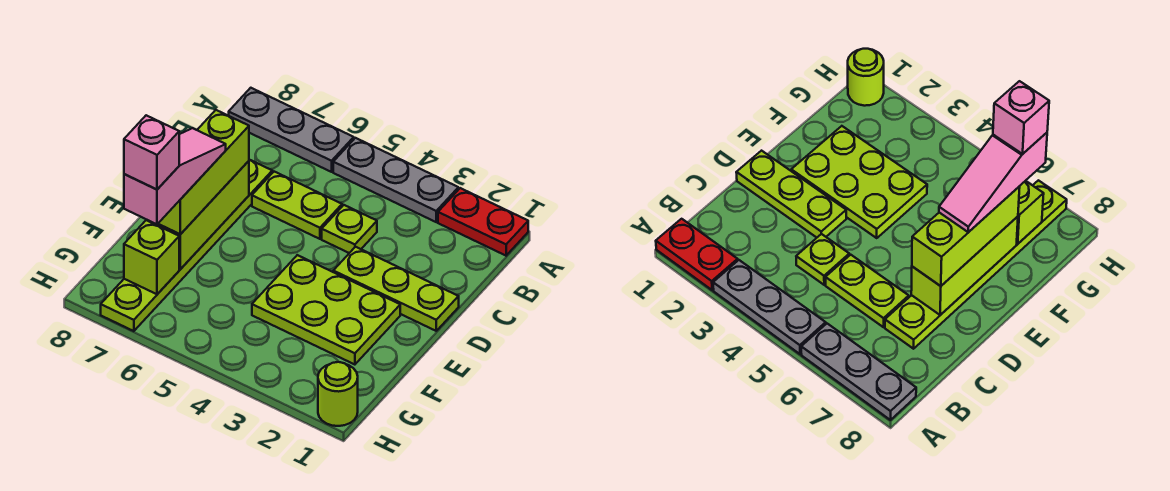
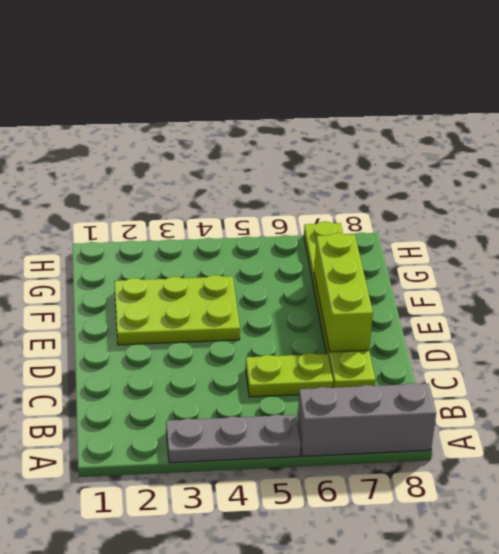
grey 1x3 brick [297,383,436,456] -> grey 1x3 plate [229,88,354,172]
none -> red 1x2 plate [438,188,528,256]
none -> lime 1x1 plate [322,205,377,253]
none -> lime 1x3 plate [333,247,459,331]

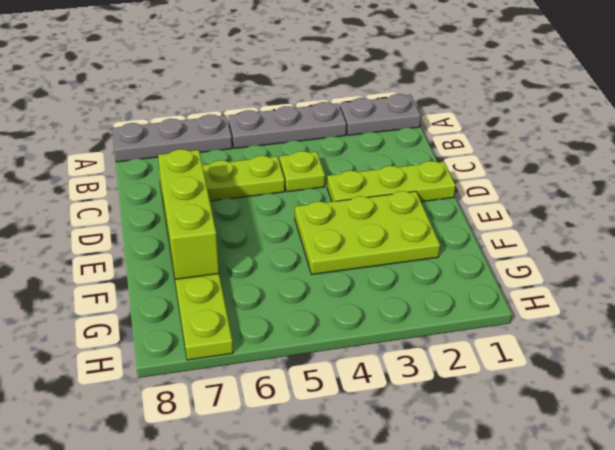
grey 1x2 plate [340,94,421,135] -> red 1x2 plate [438,188,528,256]
none -> lime 1x1 round brick [318,362,358,426]
none -> lime 1x1 brick [124,220,179,294]
none -> lime 1x3 brick [158,110,249,234]

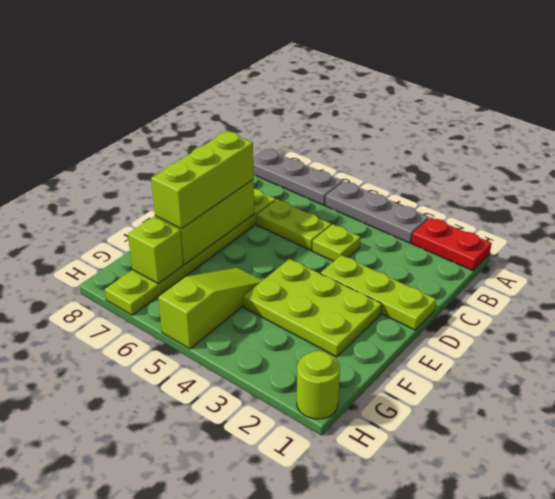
lime 1x3 slope [158,268,263,349] -> none
none -> pink 1x3 slope [124,128,226,224]
none -> pink 1x1 brick [124,115,179,190]

